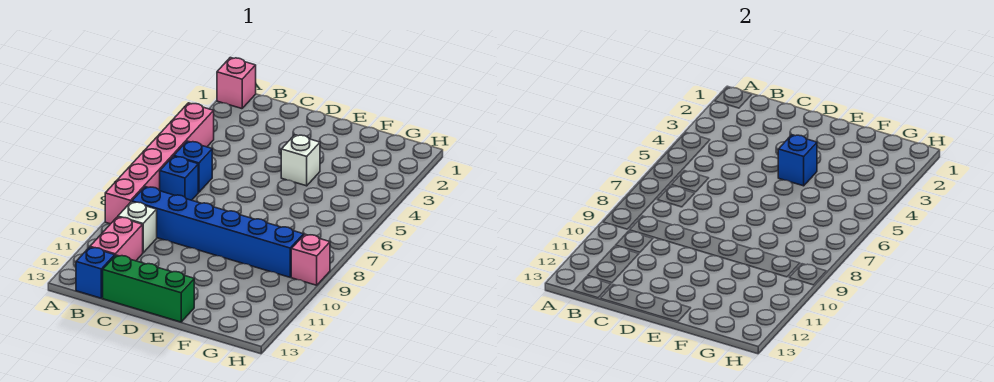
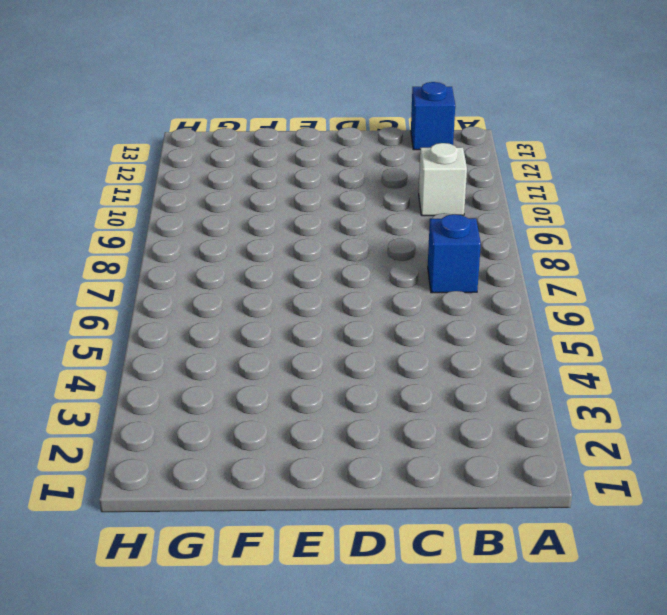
none -> pink 1x1 brick [217,58,256,109]
none -> pink 1x6 brick [105,103,214,224]
none -> blue 1x1 brick [174,141,212,192]

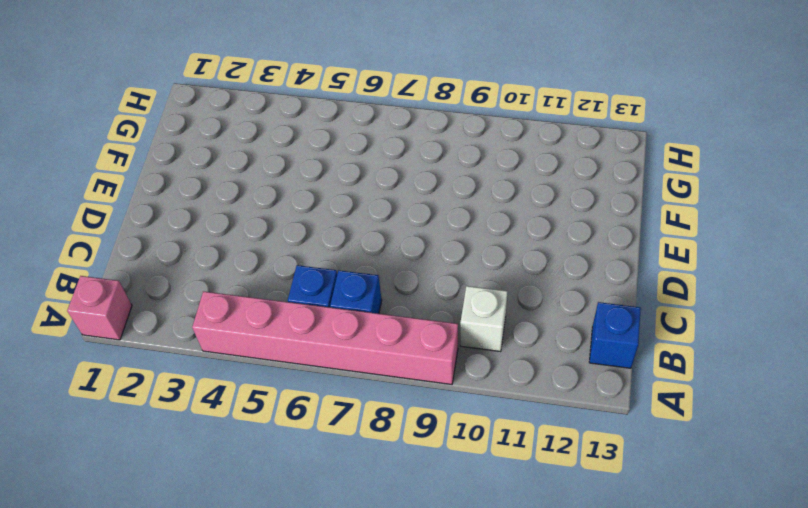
none -> blue 1x6 brick [132,187,303,277]
none -> pink 1x2 brick [90,217,143,261]
none -> green 1x3 brick [103,255,194,322]

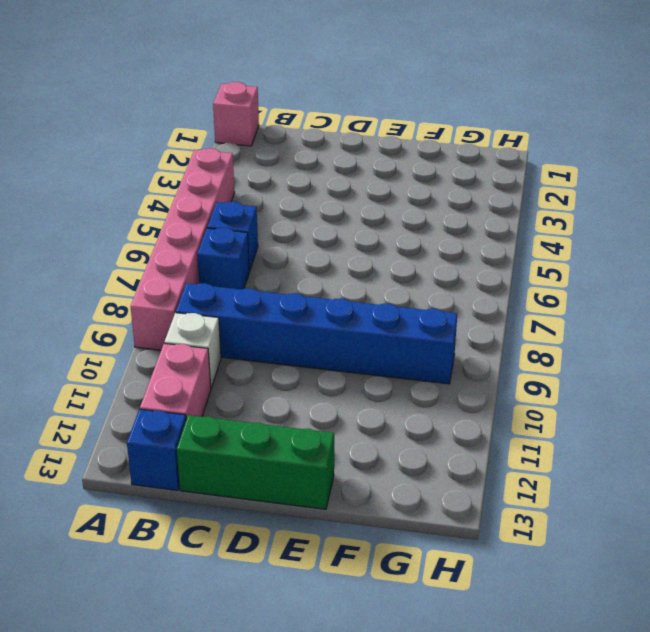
none -> white 1x1 brick [281,135,320,186]
none -> pink 1x1 brick [291,234,330,285]
none -> blue 1x1 brick [778,135,817,186]

